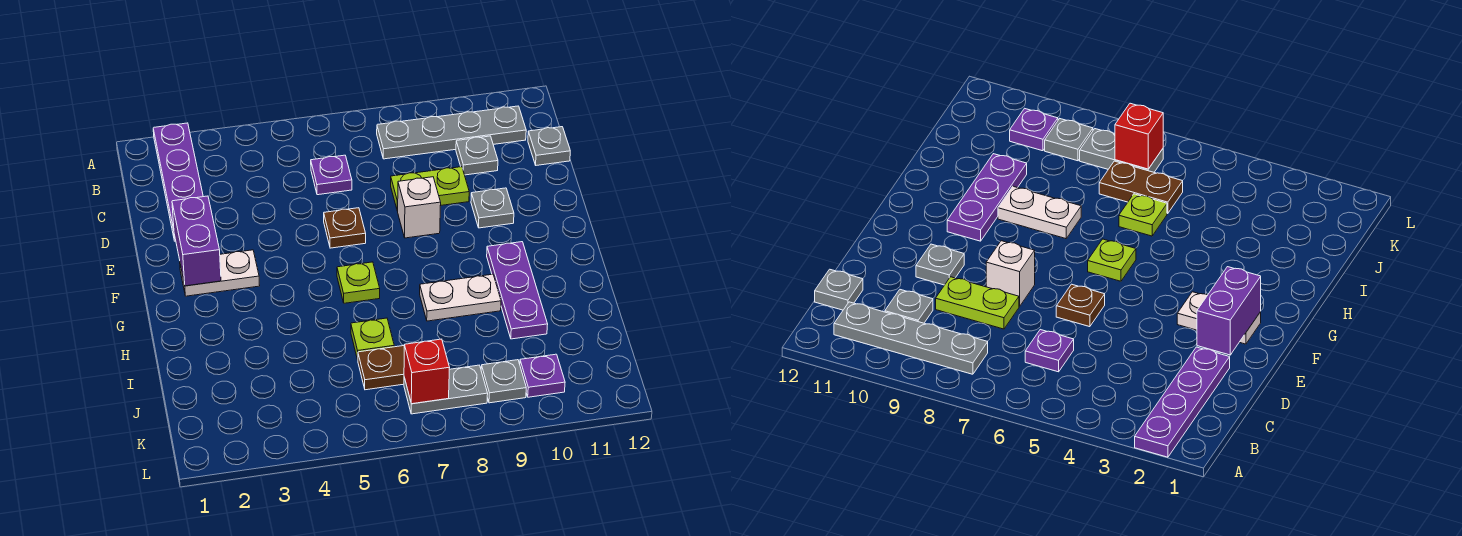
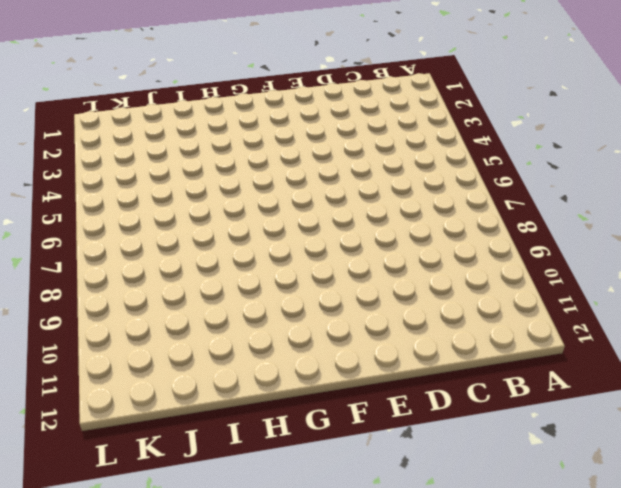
none -> purple 1x4 plate [153,123,203,241]
none -> grey 1x4 plate [377,106,526,159]
none -> purple 1x1 plate [311,155,352,195]

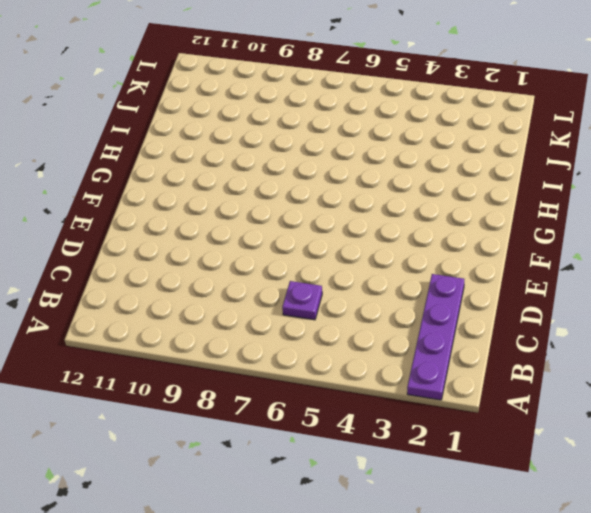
none -> grey 1x4 plate [377,106,526,159]
none -> grey 1x1 plate [456,136,498,175]
none -> grey 1x1 plate [528,127,570,165]

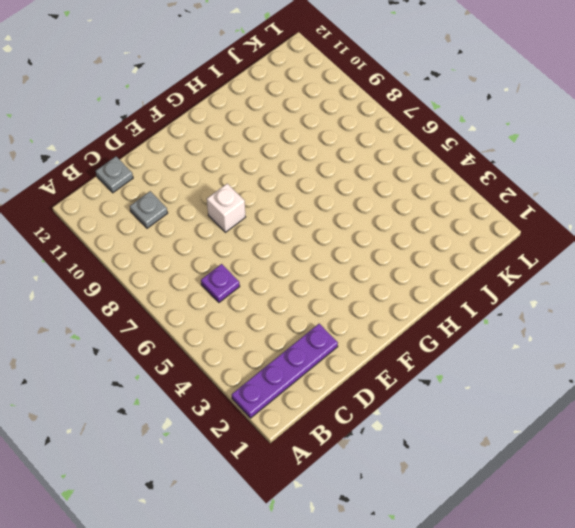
none -> grey 1x4 plate [377,106,526,159]
none -> lime 1x2 plate [391,167,469,211]
none -> brown 1x1 plate [324,208,366,248]

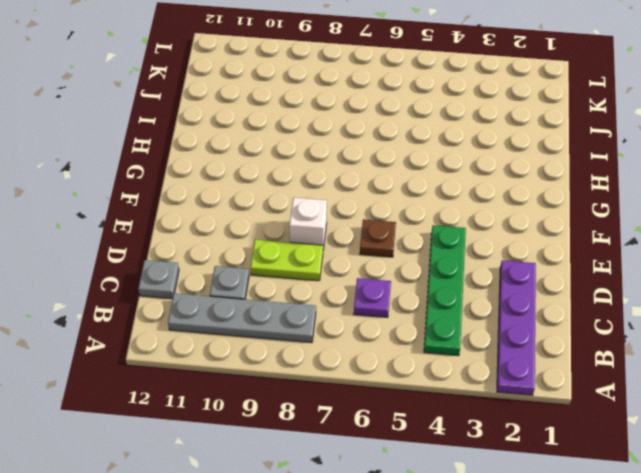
green 1x4 plate [424,225,466,356] -> none
none -> grey 1x1 plate [471,188,514,228]
none -> white 1x2 plate [180,250,260,296]
none -> lime 1x1 plate [337,262,380,303]

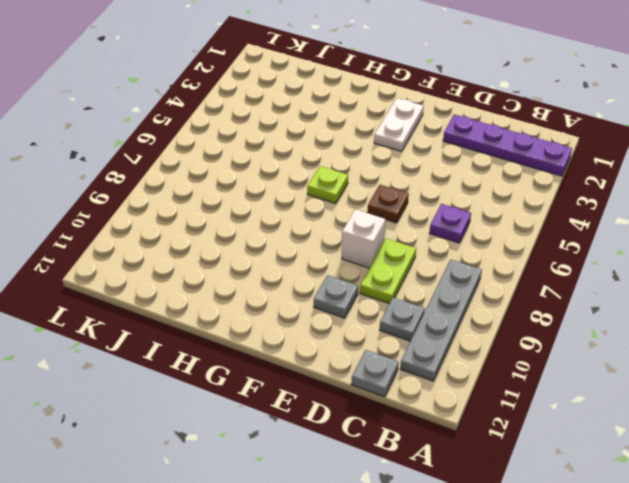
none -> purple 1x3 plate [487,242,548,339]
none -> white 1x2 plate [420,274,501,321]
none -> lime 1x1 plate [351,318,394,360]

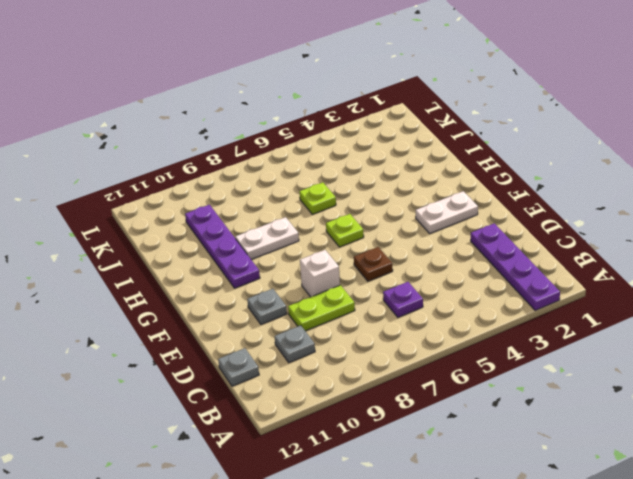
purple 1x4 plate [185,205,260,288] -> purple 1x3 plate [487,242,548,339]
none -> grey 1x4 plate [377,106,526,159]
none -> brown 1x2 plate [358,346,404,390]
none -> grey 1x2 plate [404,365,488,414]

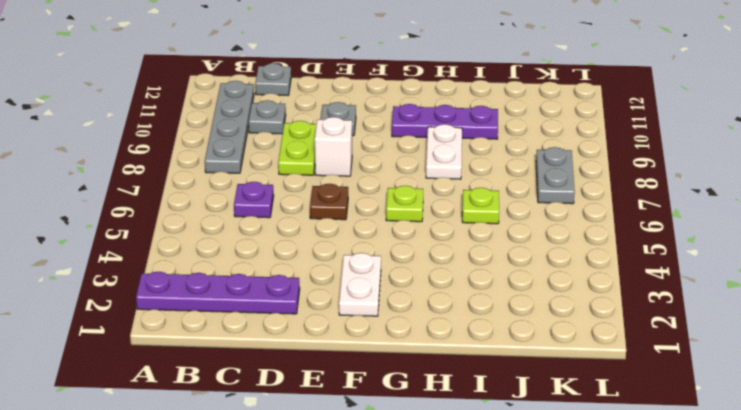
none -> brown 1x2 plate [358,346,404,390]
none -> grey 1x1 plate [481,360,526,403]
none -> purple 1x1 plate [520,354,565,397]

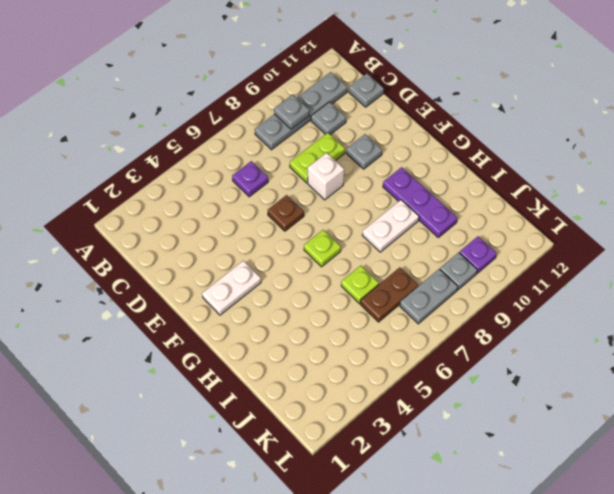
grey 1x1 plate [274,95,309,129] -> none
none -> purple 1x4 plate [153,123,203,241]
none -> purple 1x2 brick [172,196,221,286]
none -> red 1x1 brick [404,339,450,404]

